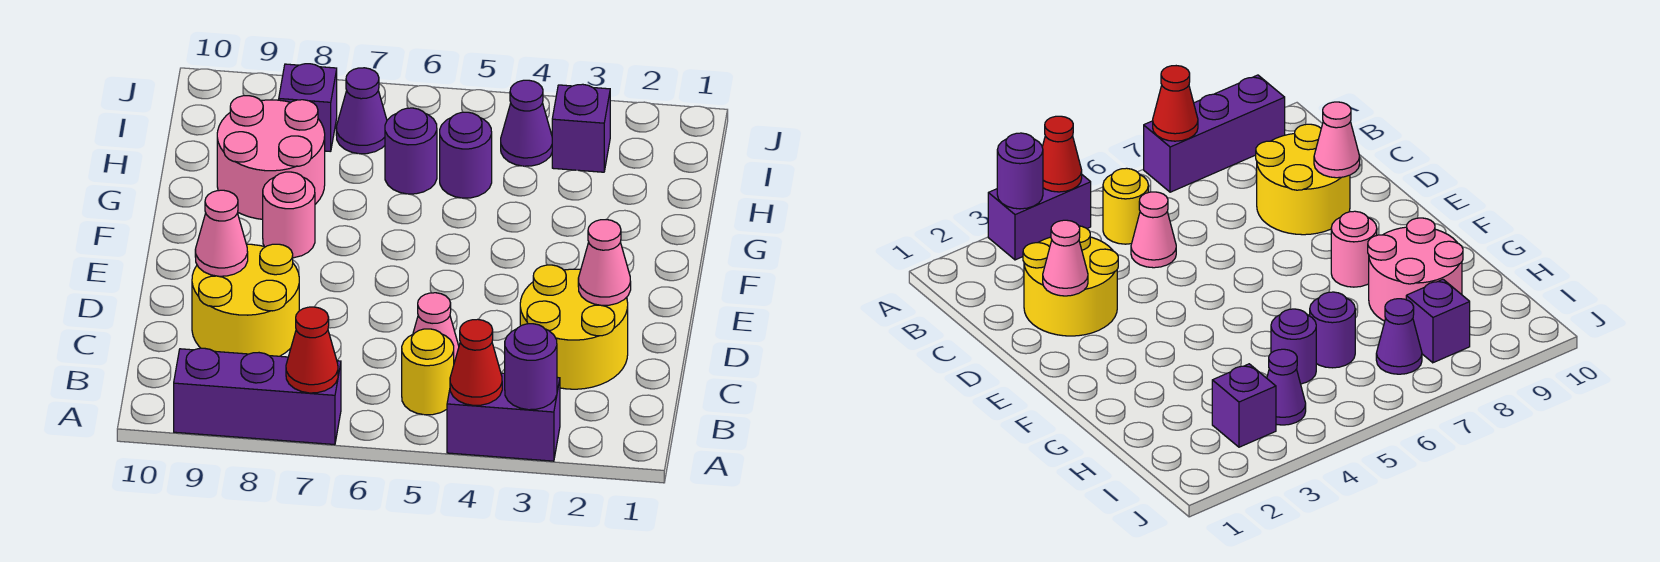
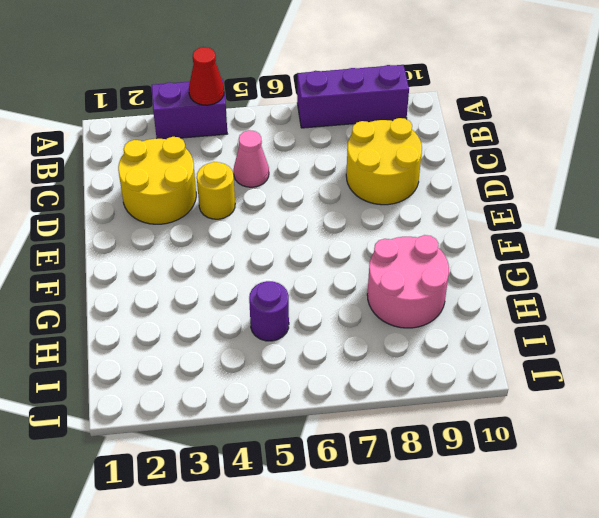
yellow 1x1 round brick [197,162,235,219] -> yellow 1x1 round brick moved to [402,329,454,415]
none -> pink 1x1 round brick [263,172,315,258]
none -> purple 1x1 round brick [385,108,437,194]
none -> purple 1x1 brick [552,84,610,172]

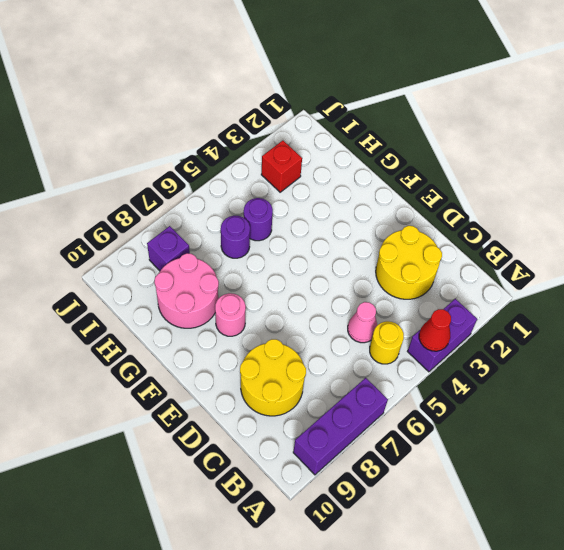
red 1x1 brick [261,141,302,192] -> purple 1x1 brick [552,84,610,172]
none -> purple 1x1 cone [501,80,552,166]
none -> purple 1x1 cone [336,68,387,154]
none -> purple 1x1 round brick [505,324,557,410]

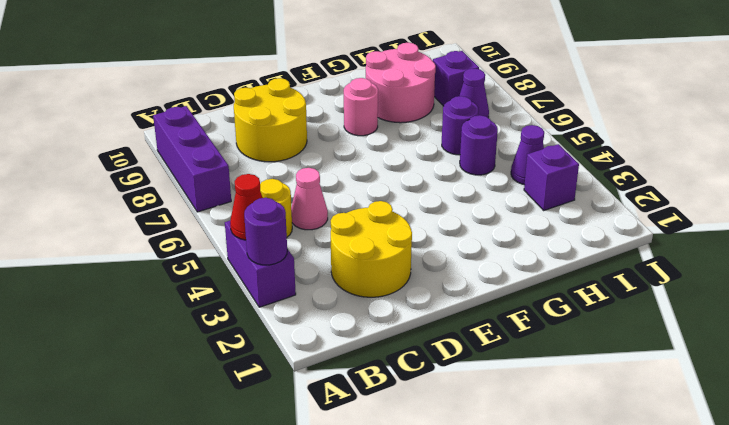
none -> red 1x1 cone [286,307,338,393]
none -> pink 1x1 cone [578,220,631,305]
none -> pink 1x1 cone [195,190,248,276]

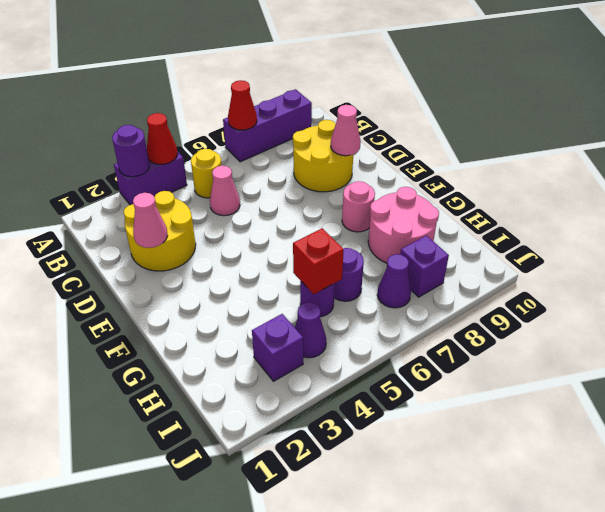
red 1x1 brick [293,228,344,294] -> none

